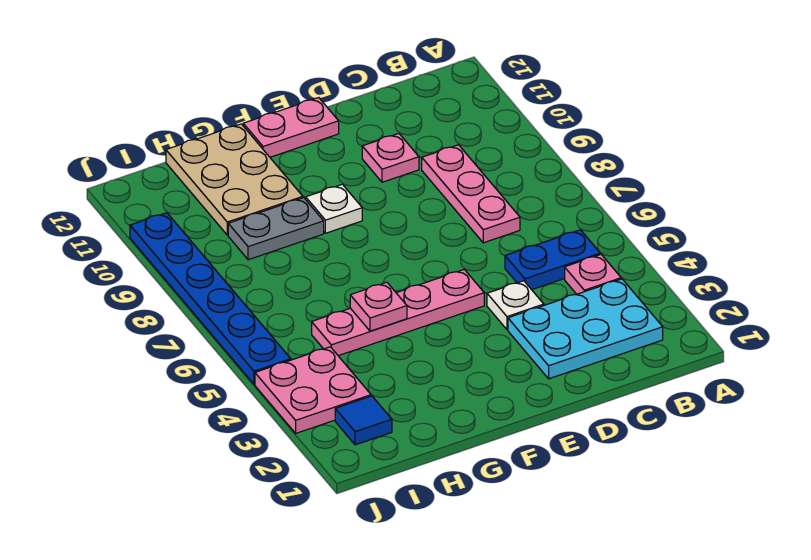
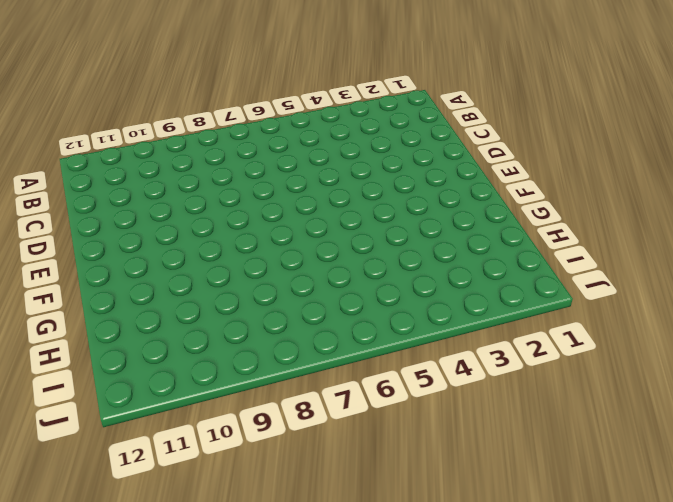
none -> cyan 2x3 plate [508,279,663,379]
none -> pink 1x1 plate [565,254,621,294]
none -> blue 1x2 plate [505,230,600,290]

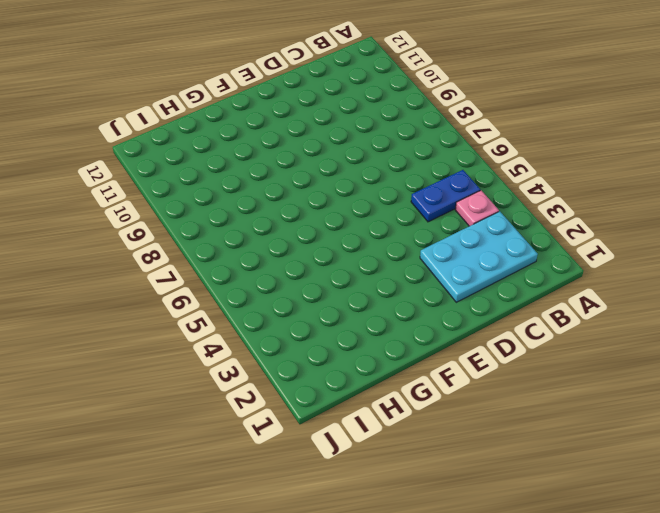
none -> pink 1x3 plate [422,145,520,243]
none -> white 1x1 plate [487,281,544,330]
none -> pink 1x1 plate [362,134,419,182]

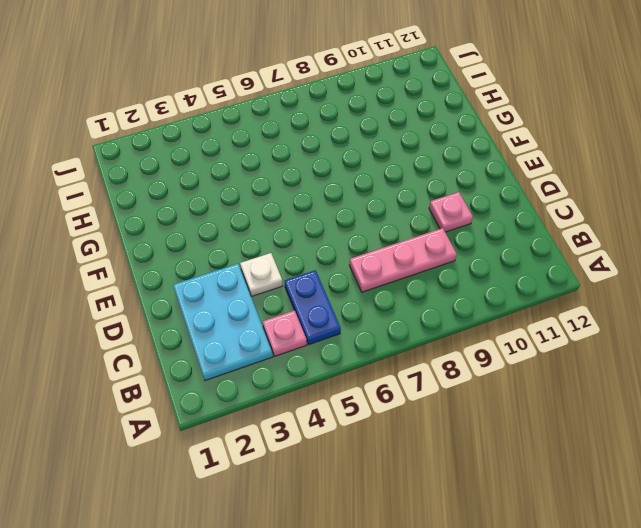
none -> pink 1x4 plate [312,269,484,356]
none -> pink 1x2 plate [243,98,339,157]
none -> white 1x1 plate [306,184,362,233]

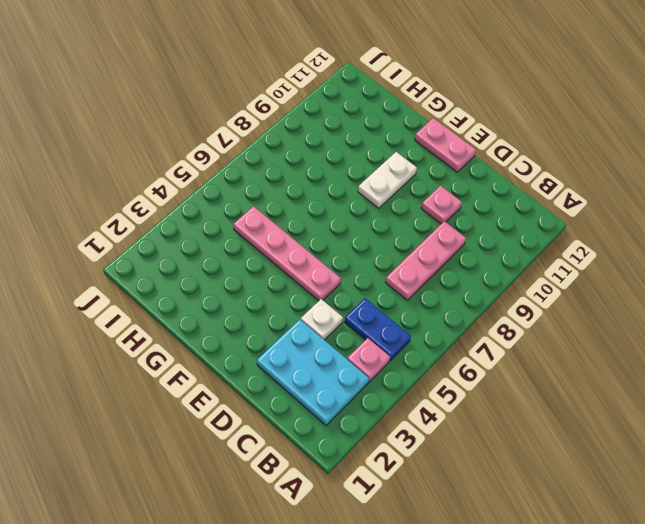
white 1x2 plate [358,152,417,208] -> white 1x1 plate [306,184,362,233]
none -> grey 1x2 plate [228,198,324,260]
none -> tan 2x3 plate [166,124,303,235]
none -> blue 1x1 tile [335,396,392,445]

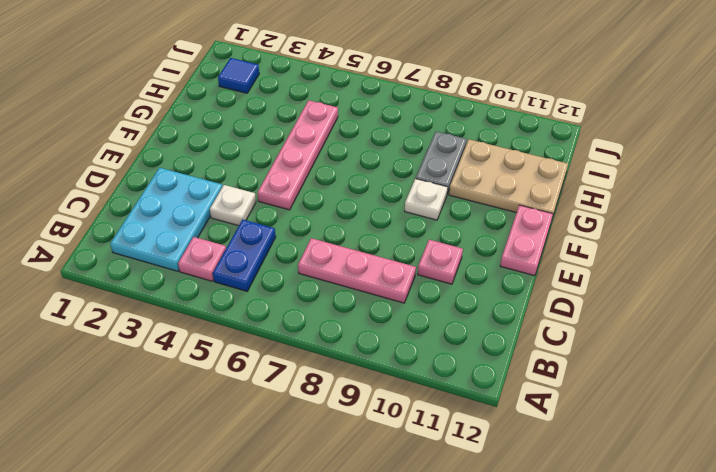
none -> pink 2x2 plate [255,347,371,433]
none -> blue 1x6 plate [130,213,291,384]
none -> pink 1x1 plate [350,282,407,331]

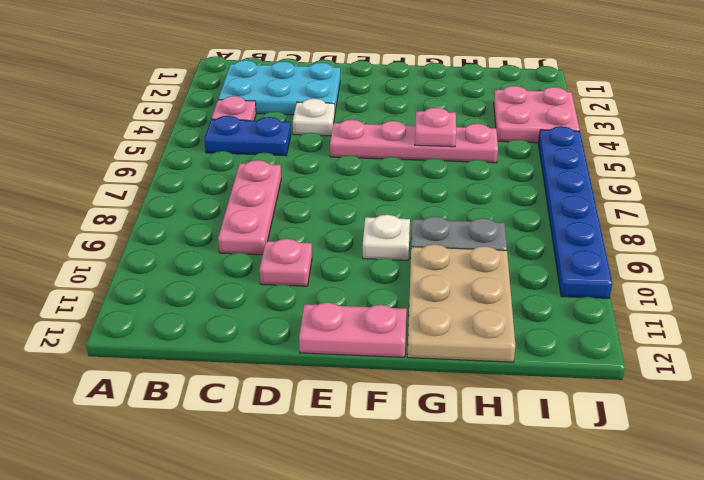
none -> blue 1x1 tile [335,396,392,445]

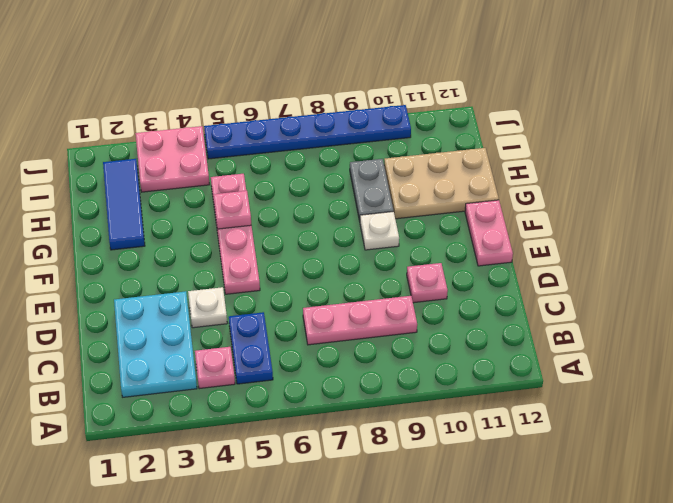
blue 1x3 tile [103,159,145,250] -> blue 1x1 tile [335,396,392,445]

